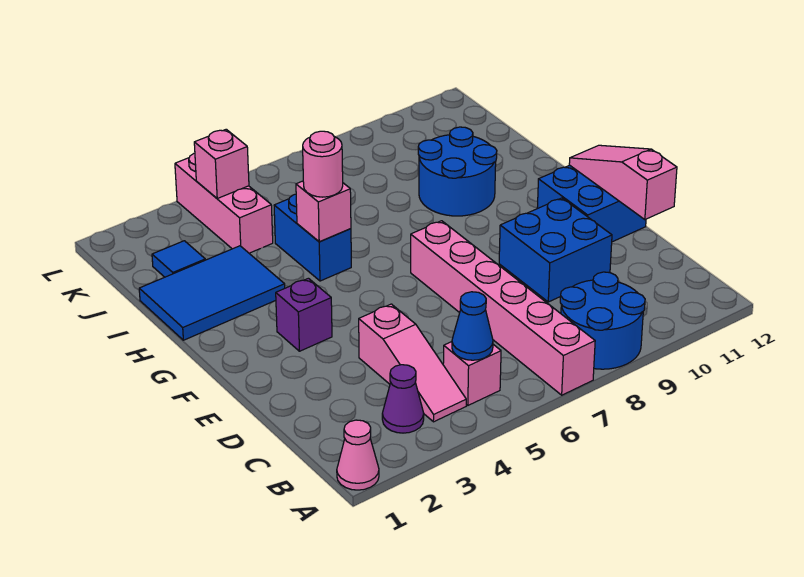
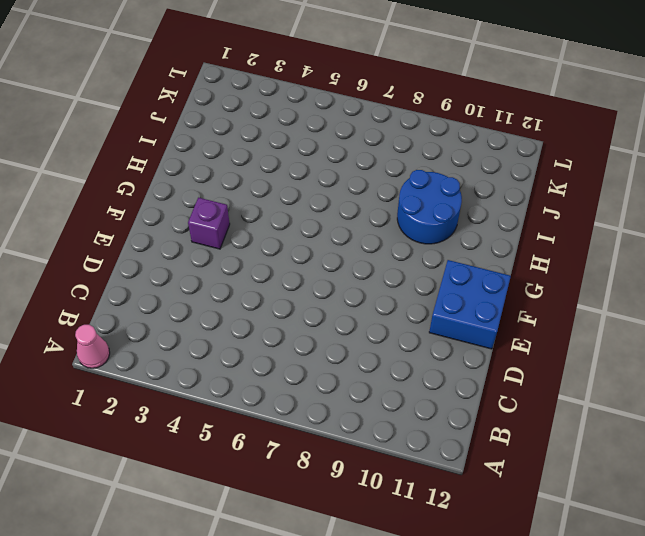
none -> pink 1x6 brick [411,221,595,395]
none -> blue 2x2 round brick [560,272,645,369]
none -> purple 1x1 cone [382,365,424,433]

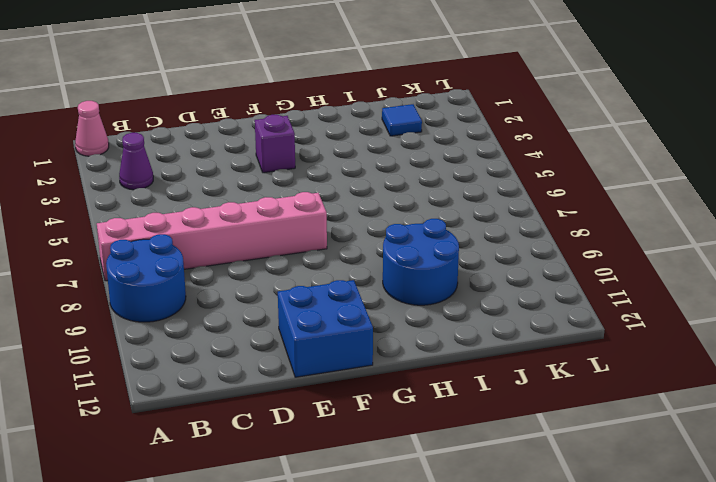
none -> pink 1x3 slope [359,304,466,422]
none -> pink 1x1 brick [443,342,501,405]
none -> blue 2x2 brick [499,198,612,302]

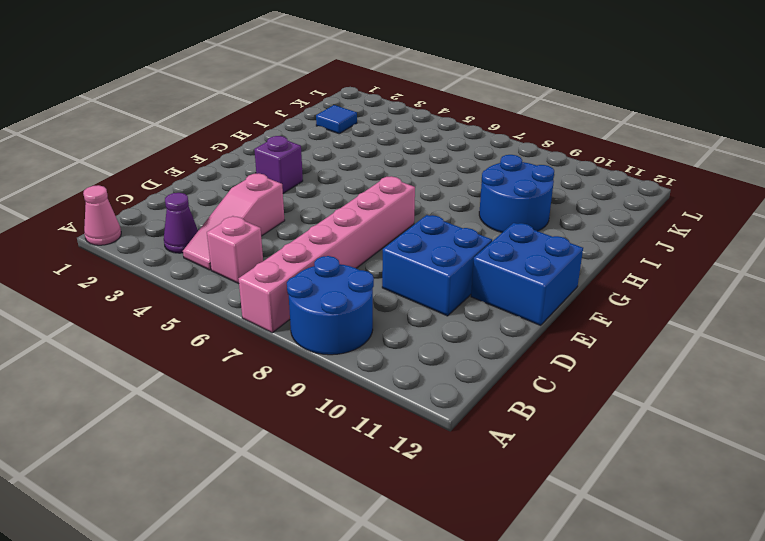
none -> blue 2x3 tile [139,246,285,340]
none -> blue 1x2 brick [274,194,351,281]
none -> pink 1x3 brick [175,153,273,253]

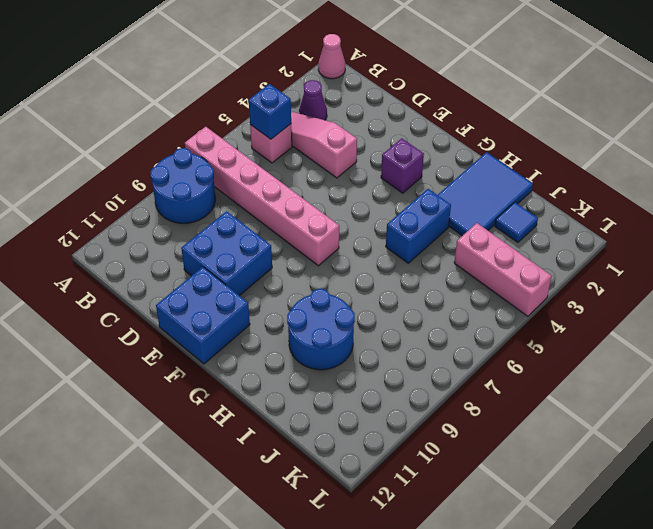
blue 1x1 brick [249,84,291,139] -> blue 1x1 cone [452,292,493,360]
blue 1x2 brick [386,189,451,263] -> blue 1x2 brick turned to [274,194,351,281]
none -> pink 1x3 slope [569,145,677,220]
none -> pink 1x1 brick [296,181,351,242]
none -> pink 1x1 brick [194,129,249,198]

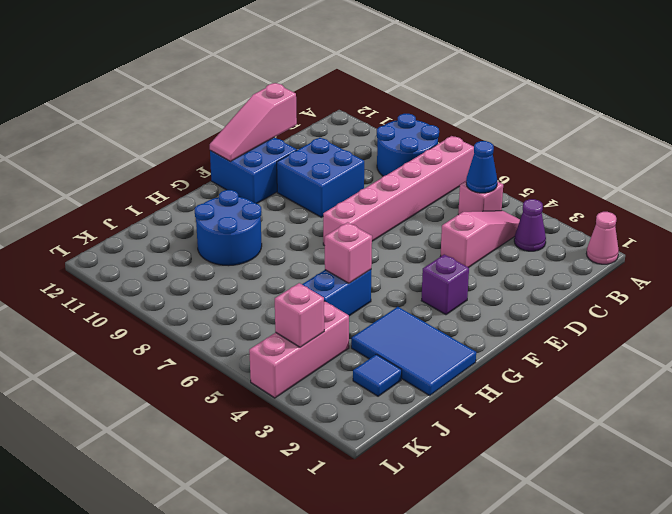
none -> pink 1x1 round brick [303,131,343,197]

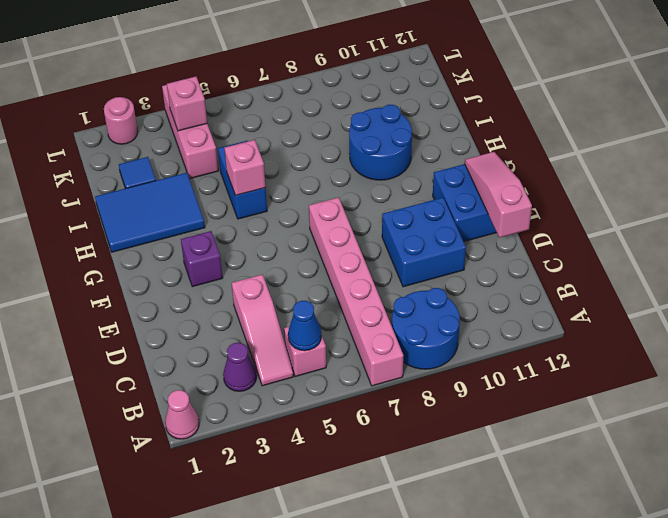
pink 1x1 round brick [104,97,138,144] -> pink 1x1 round brick moved to [303,131,343,197]

